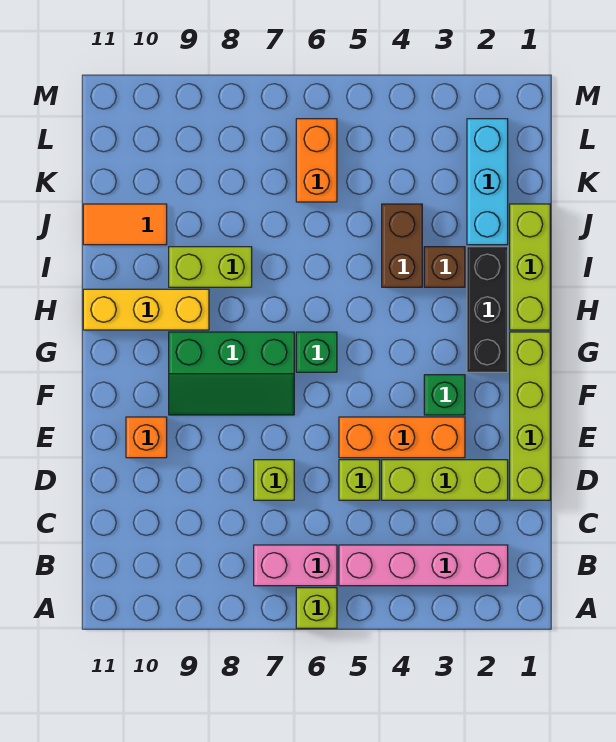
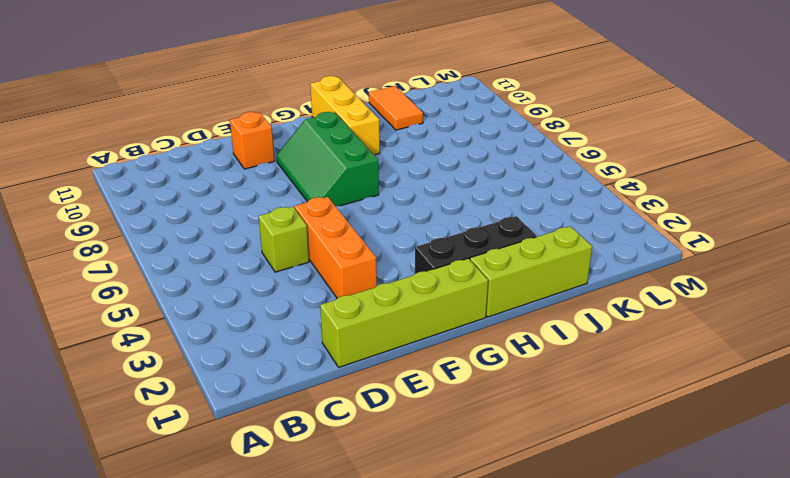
none -> lime 1x1 brick [296,588,337,628]
none -> pink 1x4 brick [339,545,508,586]
none -> pink 1x2 brick [254,545,337,586]

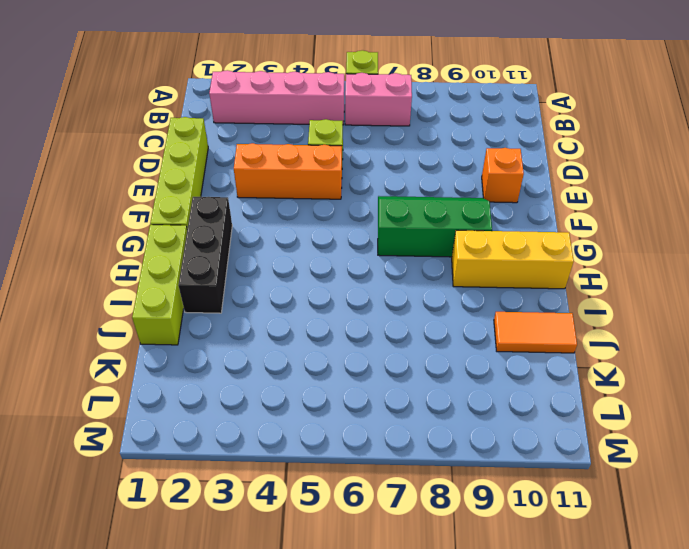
none -> lime 1x3 brick [382,460,508,500]
none -> lime 1x1 brick [254,460,294,500]
none -> green 1x1 brick [424,375,465,415]

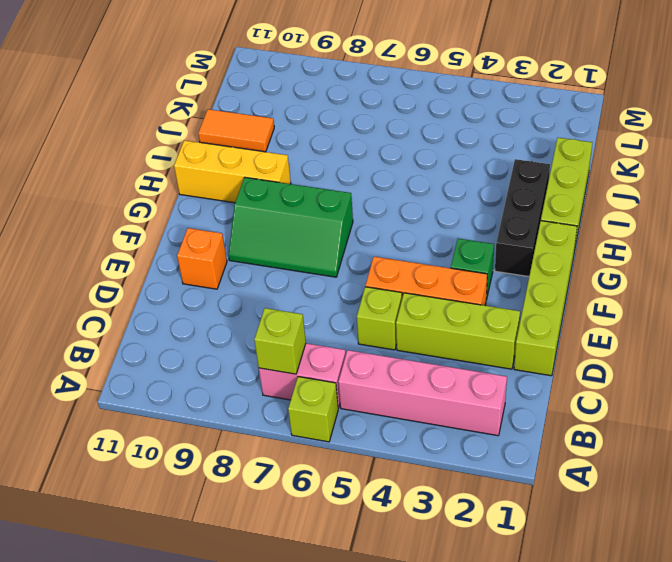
lime 1x1 brick [254,308,306,374] -> lime 1x1 brick moved to [254,460,294,500]
none -> green 1x1 brick [296,332,337,372]
none -> brown 1x1 brick [424,247,465,287]
none -> brown 1x2 brick [382,204,422,287]

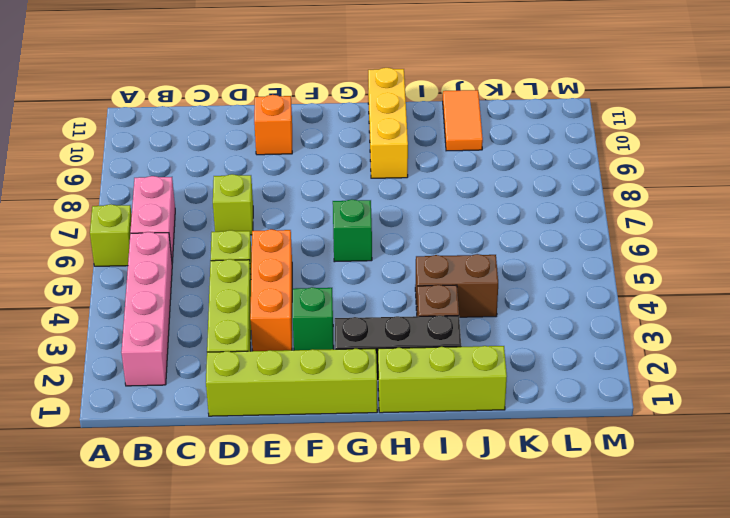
none -> green 2x3 slope [169,332,294,415]
none -> lime 1x2 brick [169,247,252,287]
none -> cyan 1x3 brick [467,119,508,245]

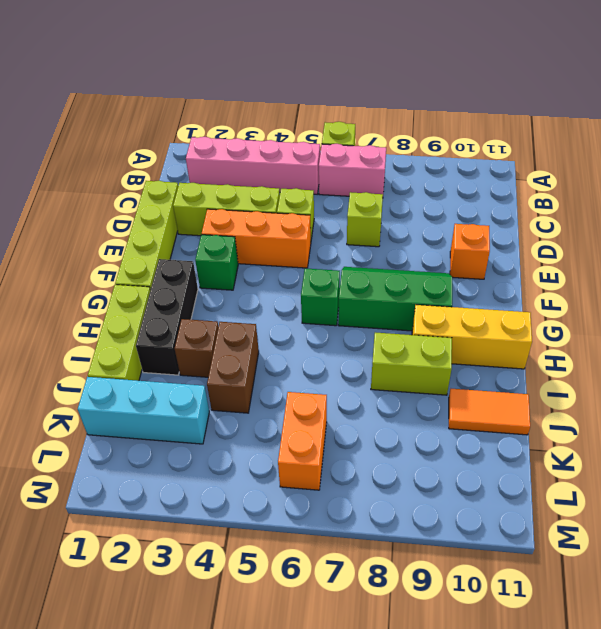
cyan 1x3 brick [78,377,209,444] -> cyan 1x3 brick turned to [467,119,508,245]

